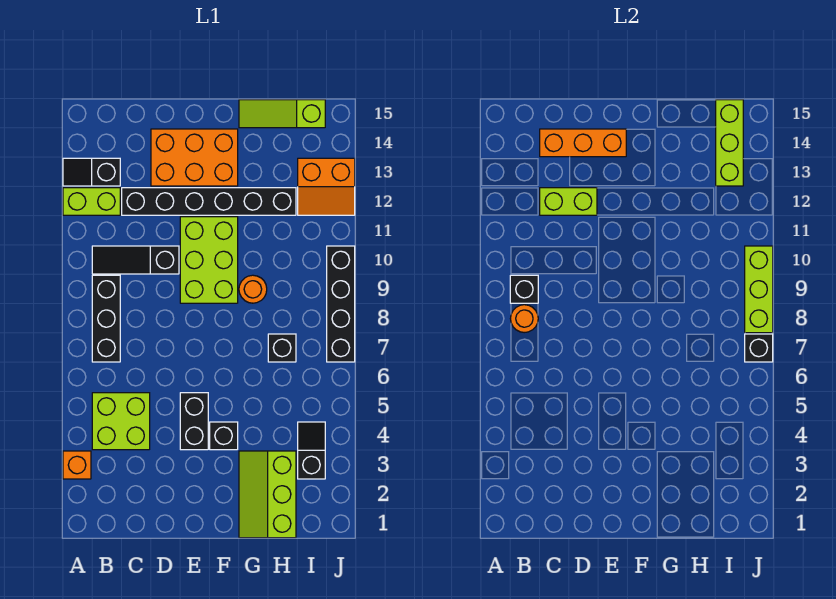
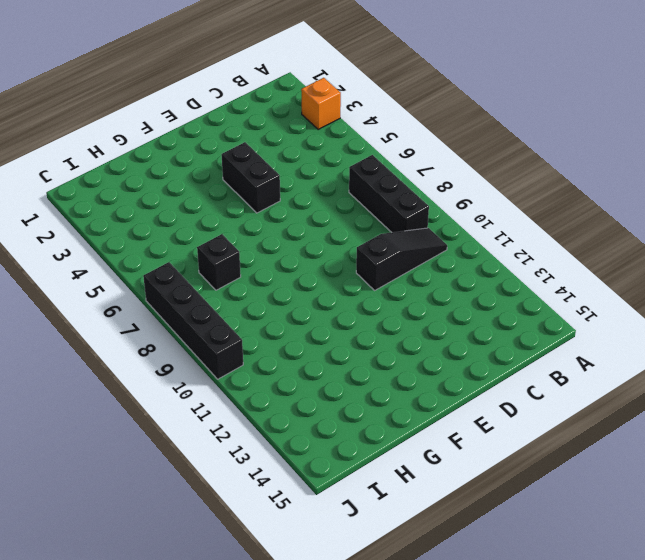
none -> lime 1x2 brick [63,188,120,215]
none -> black 1x2 slope [63,158,120,186]
none -> lime 2x2 brick [92,393,150,450]

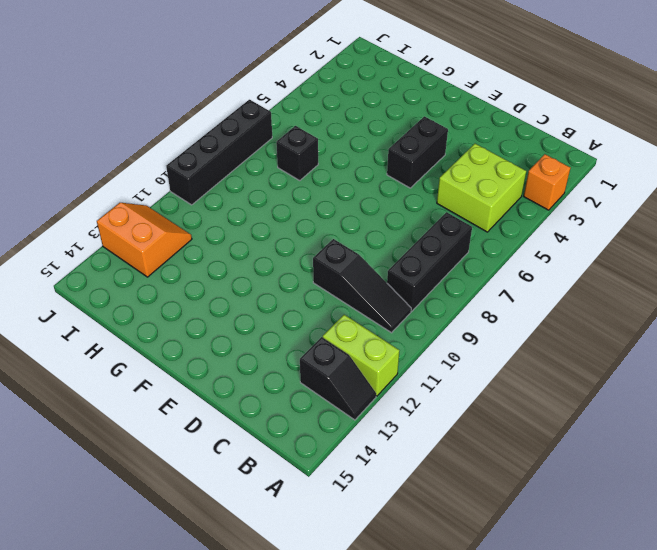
none -> black 1x6 brick [122,188,296,215]
none -> orange 2x3 brick [151,129,238,186]
none -> lime 2x3 brick [180,217,238,303]

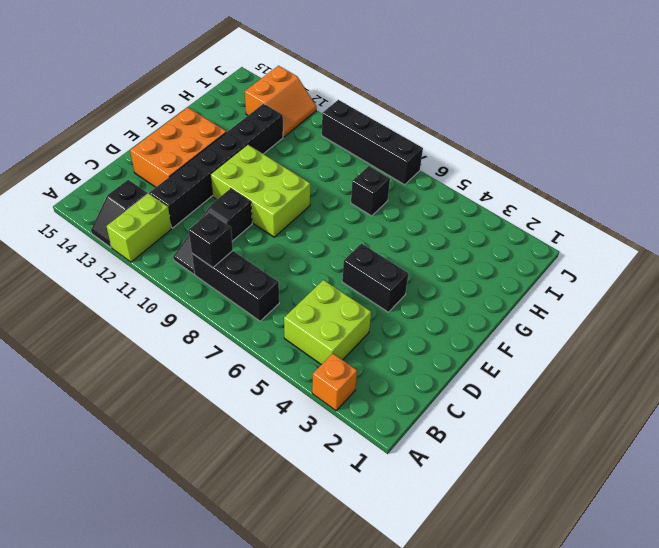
none -> black 1x1 brick [210,422,238,450]
none -> lime 2x3 slope [239,451,296,538]
none -> orange 1x1 round brick [239,275,267,303]

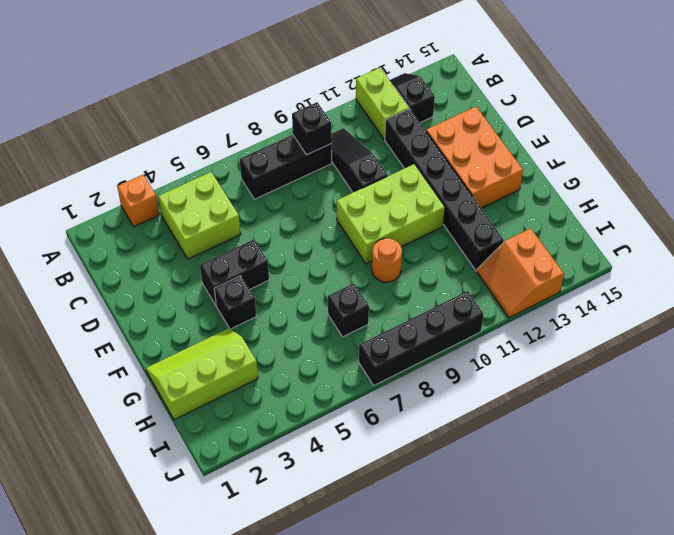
none -> lime 1x3 slope [239,100,325,128]
none -> black 1x2 slope [298,422,325,479]
none -> orange 1x1 round brick [510,305,538,333]

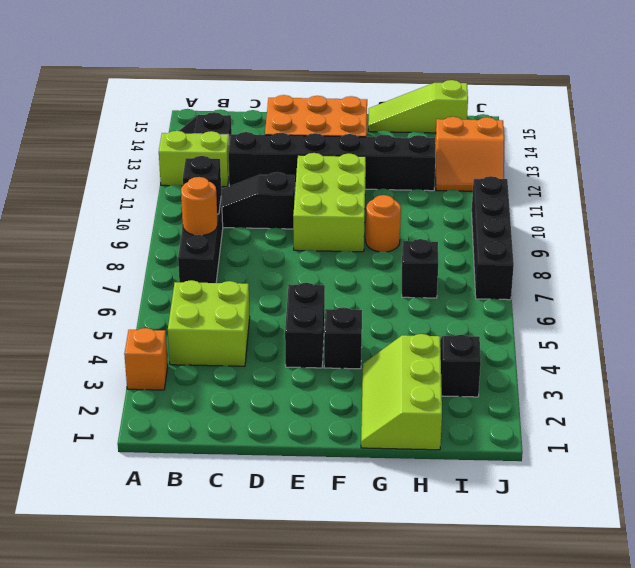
none -> lime 1x2 brick [540,188,597,215]
none -> orange 1x3 brick [540,129,626,157]
none -> lime 1x3 brick [716,100,743,186]

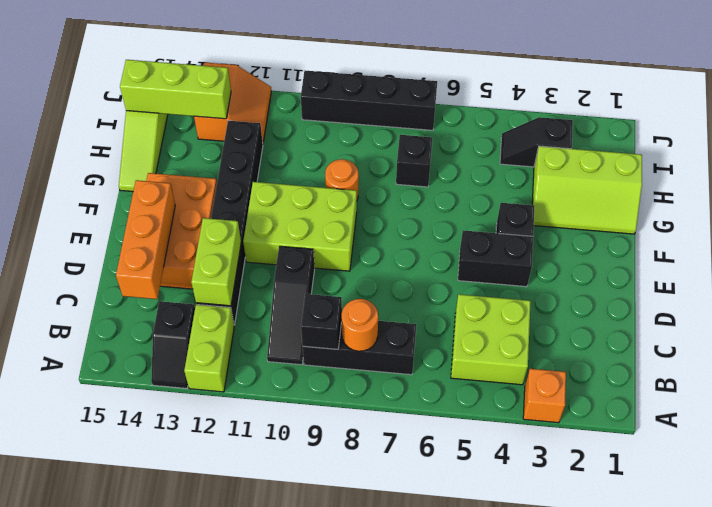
none -> black 1x1 brick [745,334,773,362]
none -> lime 1x3 brick [745,246,773,333]

